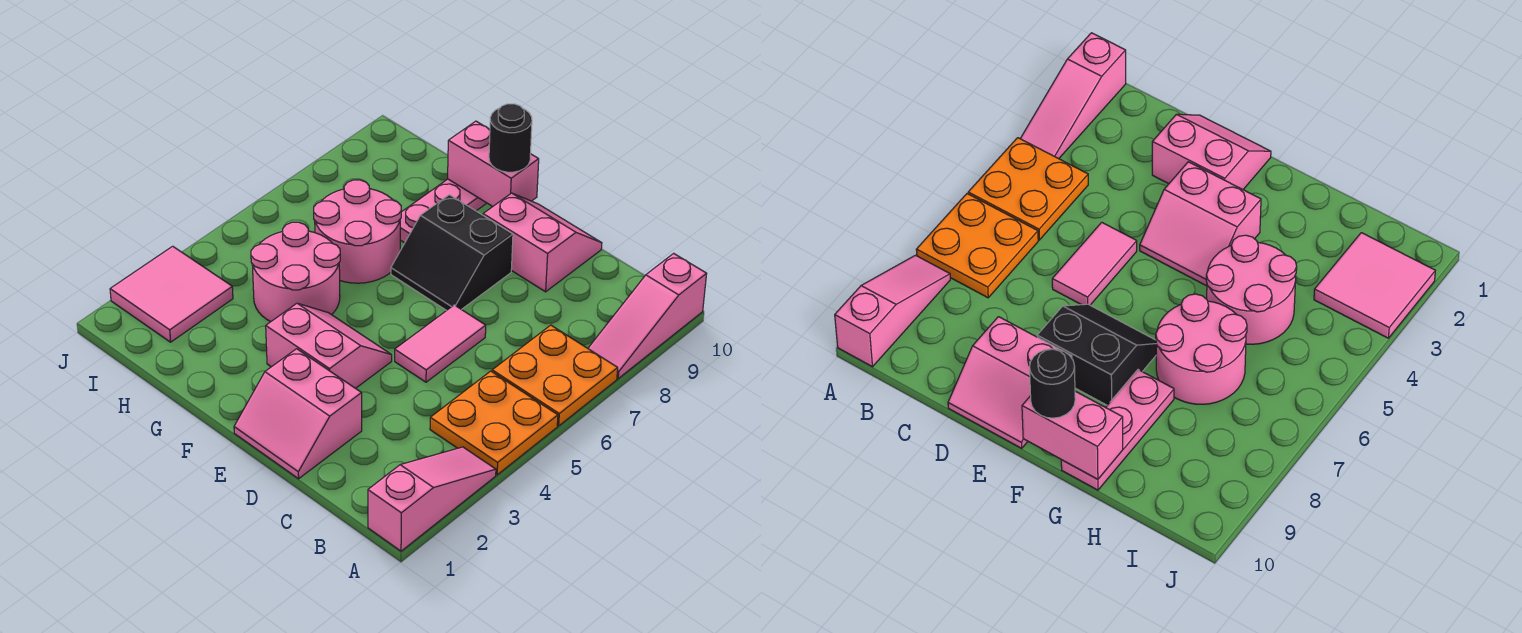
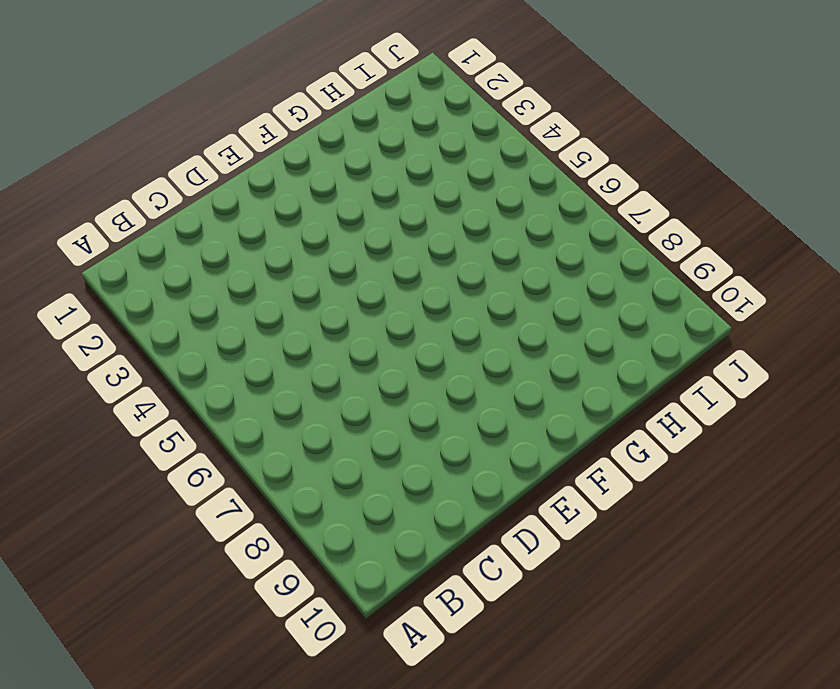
none -> pink 1x3 slope [368,447,496,551]
none -> orange 2x2 plate [430,371,558,475]
none -> orange 2x2 plate [492,325,618,426]

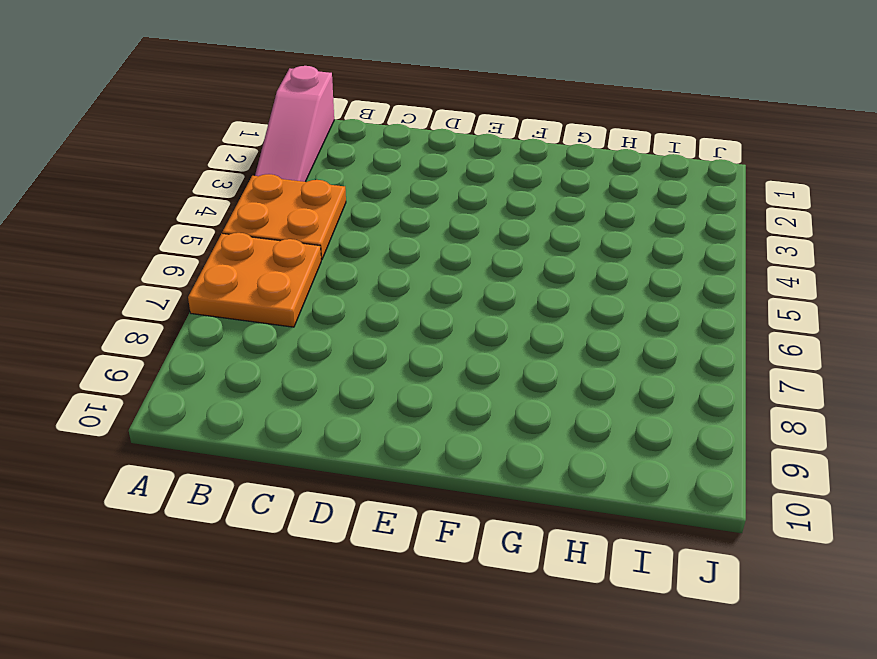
none -> pink 1x3 slope [588,253,707,379]
none -> pink 2x2 slope [234,349,362,479]
none -> pink 1x2 tile [395,305,486,382]

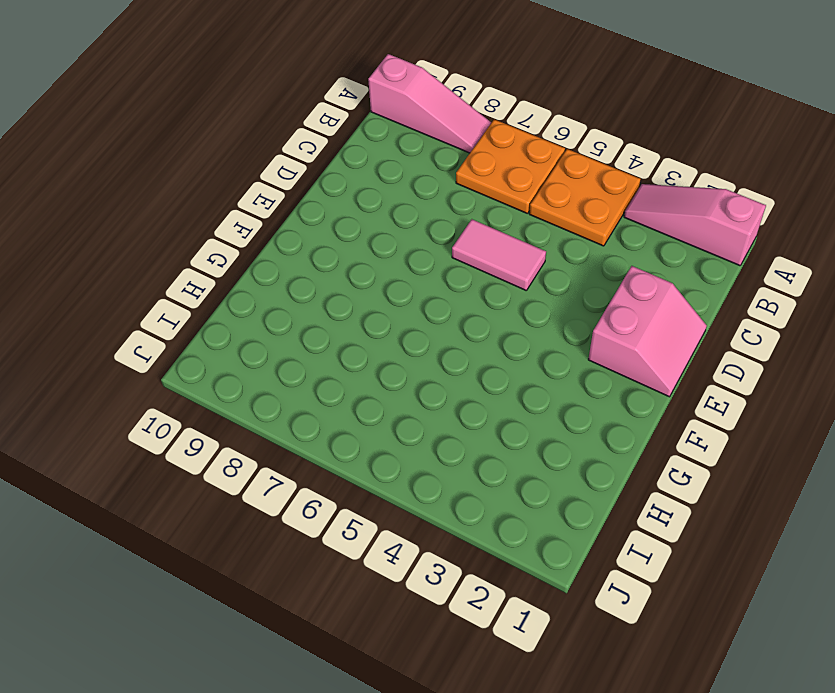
none -> pink 2x2 slope [483,193,602,292]
none -> pink 2x2 slope [266,303,392,388]
none -> black 2x2 slope [391,195,513,311]

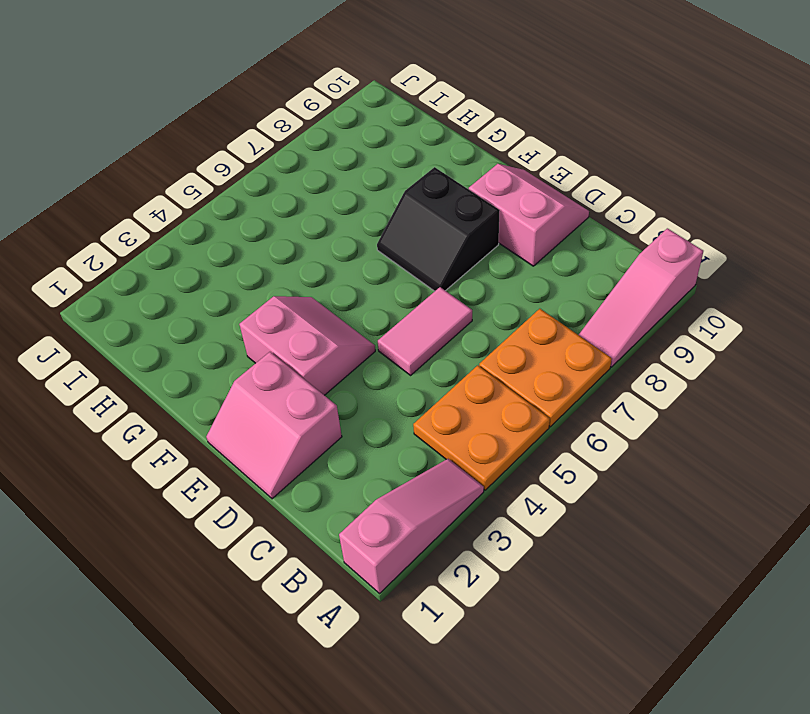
none -> pink 2x2 round brick [251,222,340,322]
none -> pink 2x2 round brick [314,180,401,283]
none -> pink 1x3 plate [400,179,486,243]

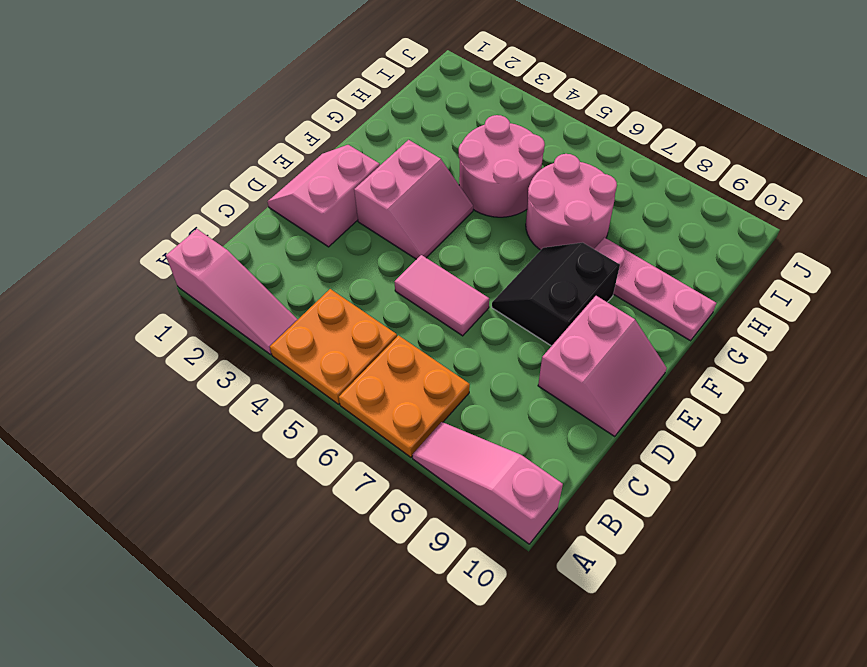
none -> pink 2x2 tile [110,246,233,342]
none -> pink 1x2 brick [448,121,539,206]
none -> black 1x1 round brick [489,104,532,172]

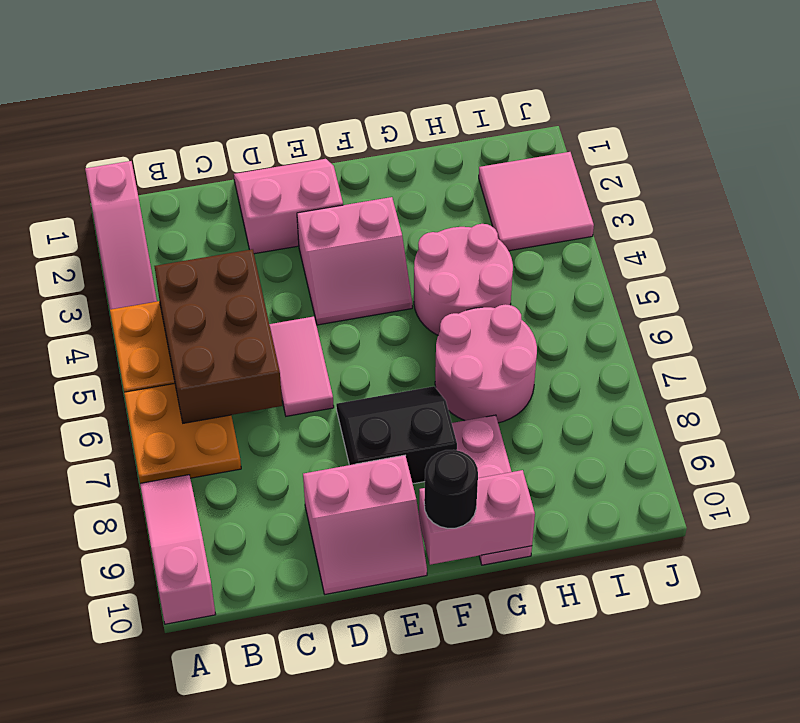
brown 2x3 brick [154,249,282,423] -> none

